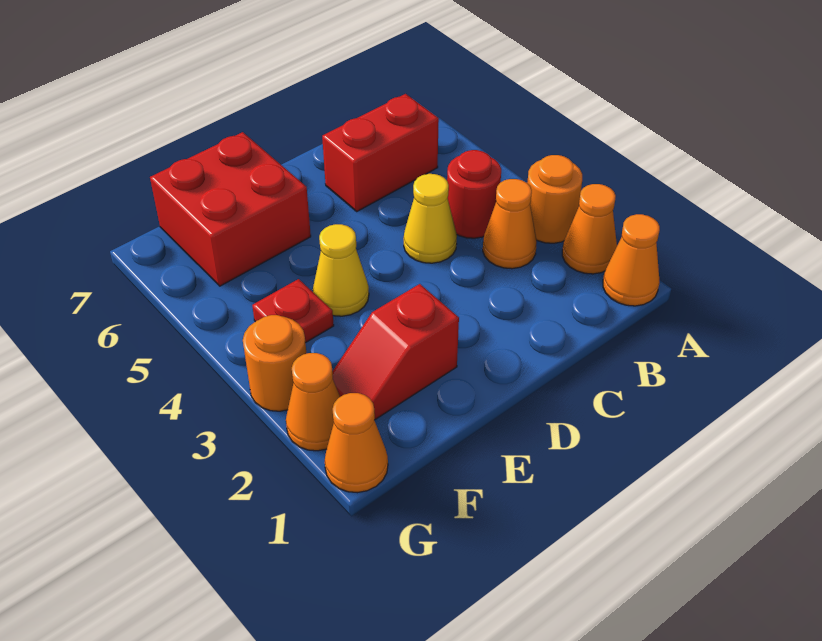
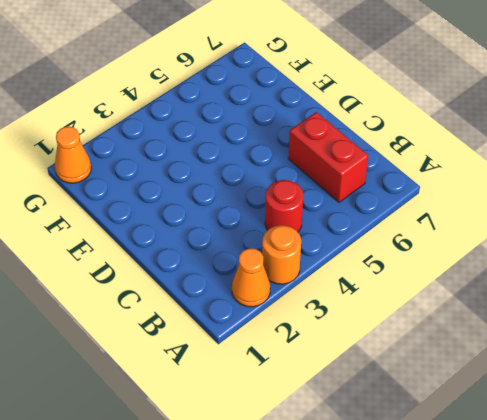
none -> orange 1x1 cone [603,214,660,306]
none -> orange 1x1 cone [483,179,537,269]
none -> yellow 1x1 cone [403,174,457,263]

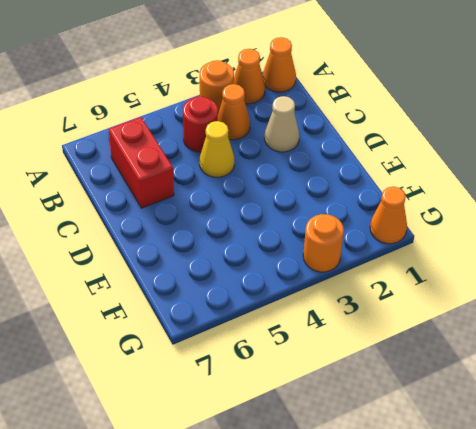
tan 1x1 cone [265,96,299,152] -> none
none -> red 1x2 slope [332,284,459,420]
none -> yellow 1x1 cone [313,224,369,316]
none -> red 2x2 brick [150,132,311,286]

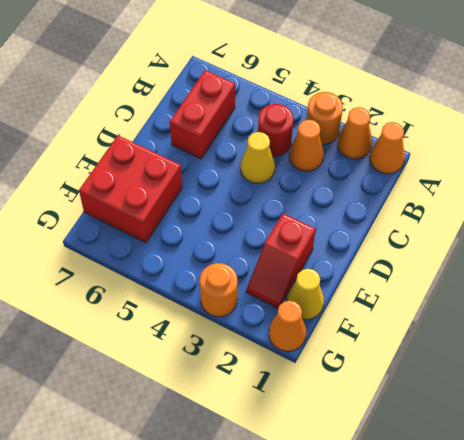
yellow 1x1 cone [287,269,324,320] -> yellow 1x1 cone moved to [313,224,369,316]
none -> red 1x1 plate [252,279,334,343]
none -> orange 1x1 cone [286,353,340,451]

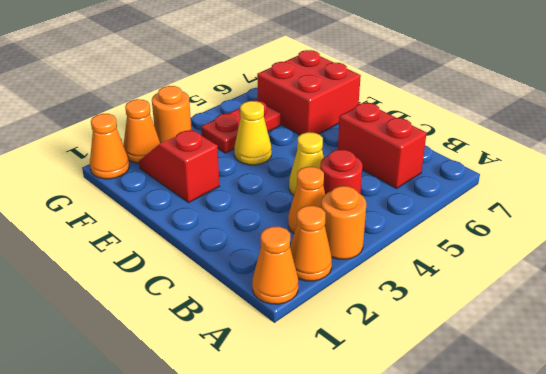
red 1x2 plate [201,100,281,153] -> red 1x1 plate [252,279,334,343]

